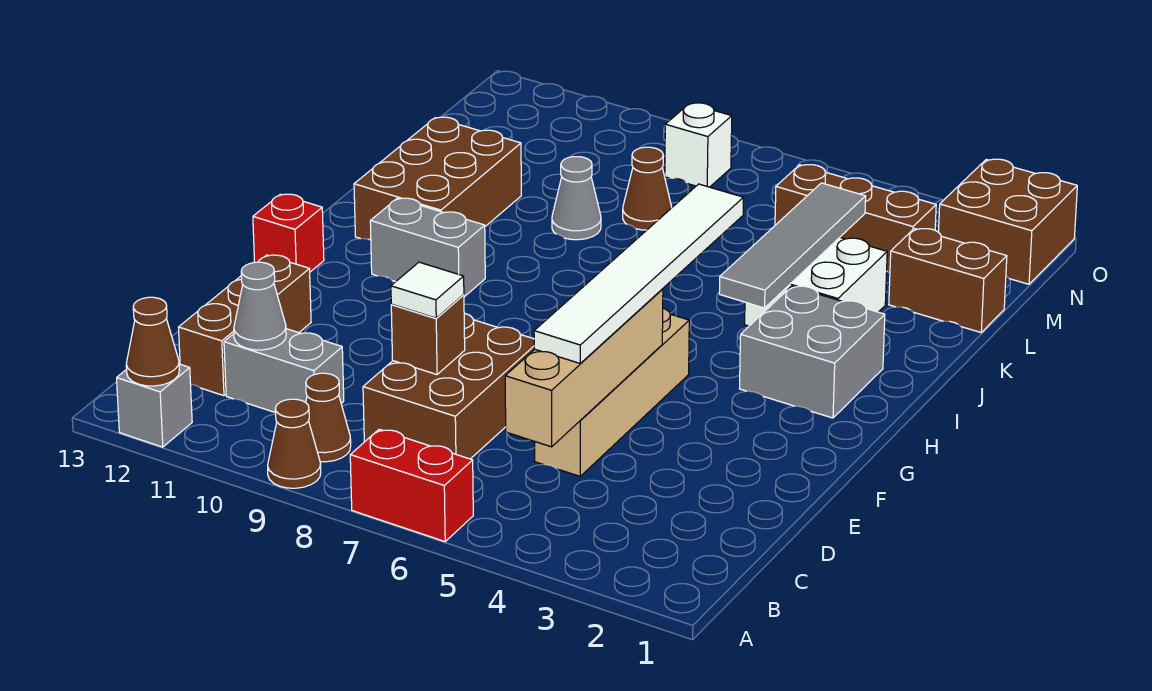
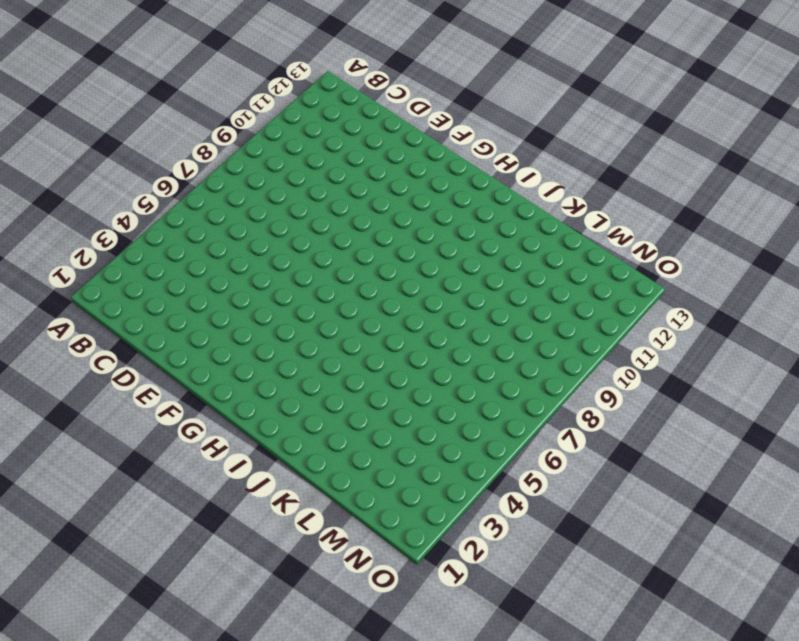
none -> red 1x2 brick [350,429,473,542]
none -> brown 1x1 cone [268,399,321,488]
none -> grey 1x1 brick [117,364,192,447]

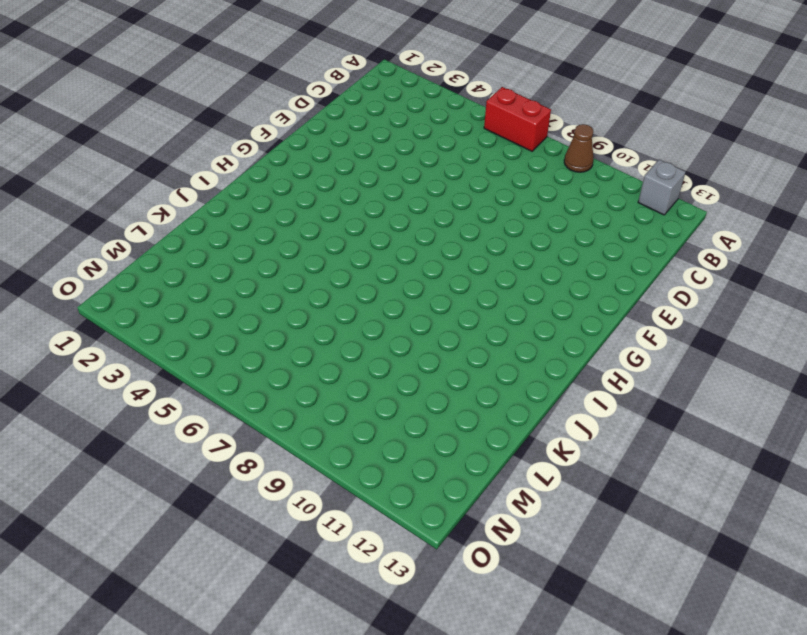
none -> brown 1x1 cone [306,373,351,462]
none -> brown 2x3 brick [363,313,534,459]
none -> grey 1x2 brick [224,329,344,413]

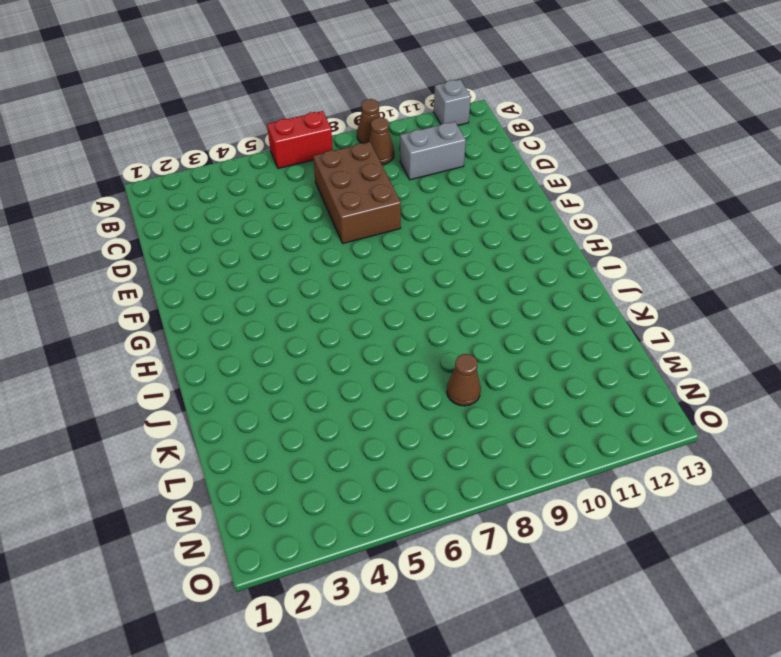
none -> brown 1x3 brick [179,255,311,396]
none -> tan 1x4 brick [535,308,689,476]
none -> red 1x1 brick [253,194,324,272]

